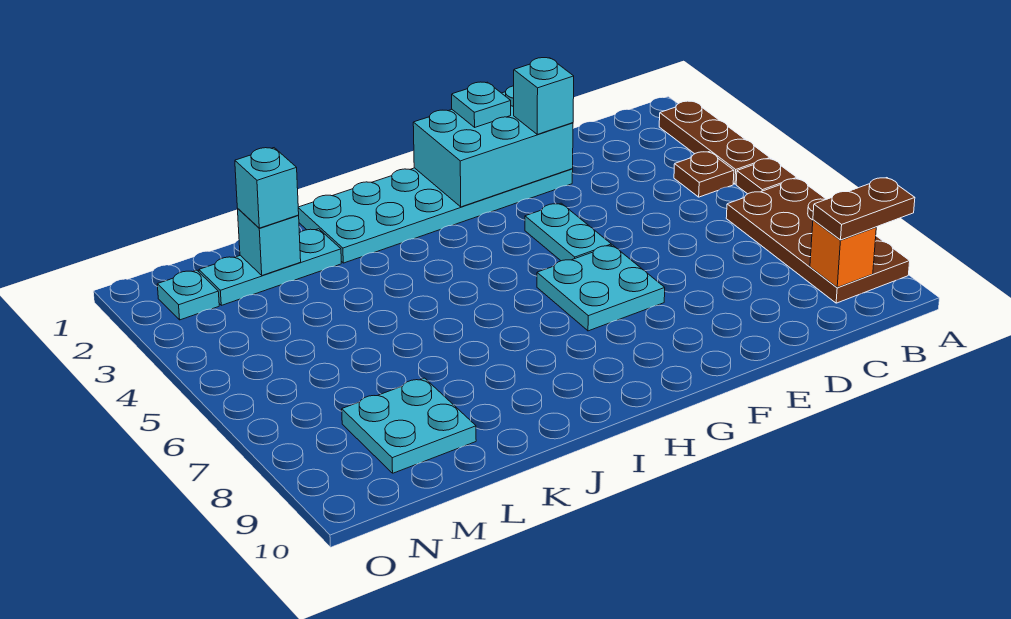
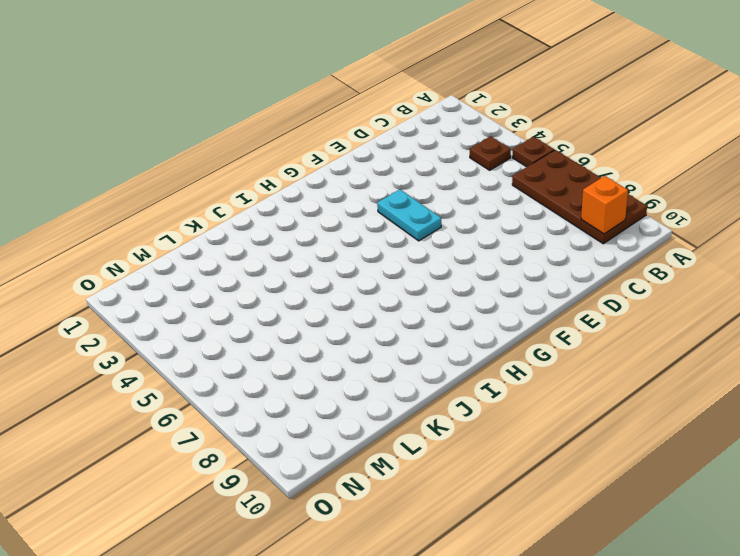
none -> brown 1x3 plate [659,101,770,184]
none -> cyan 2x6 plate [298,168,573,263]
none -> cyan 2x2 plate [537,245,665,331]

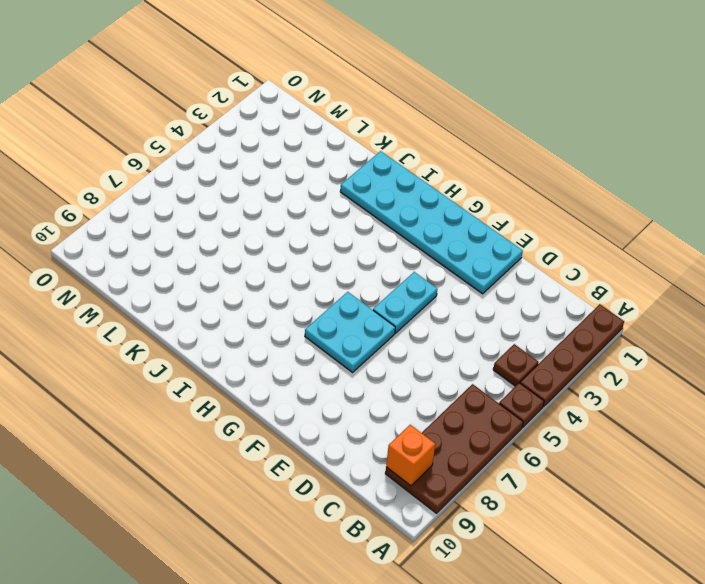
brown 1x4 plate [520,304,624,407] -> brown 1x3 plate [659,101,770,184]
none -> cyan 1x3 plate [199,229,341,305]
none -> cyan 2x2 plate [342,378,476,473]
none -> cyan 1x1 plate [157,270,219,320]

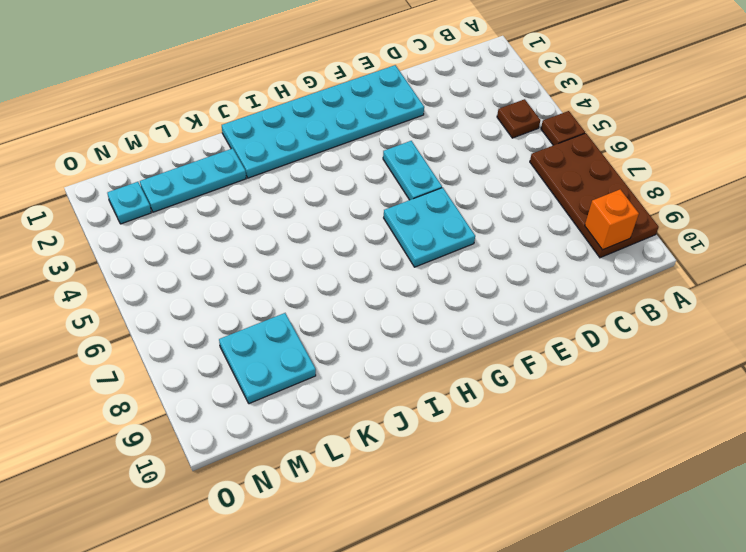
none -> brown 1x3 plate [659,101,770,184]
none -> cyan 2x3 brick [413,86,573,207]
none -> cyan 1x1 brick [238,209,301,275]

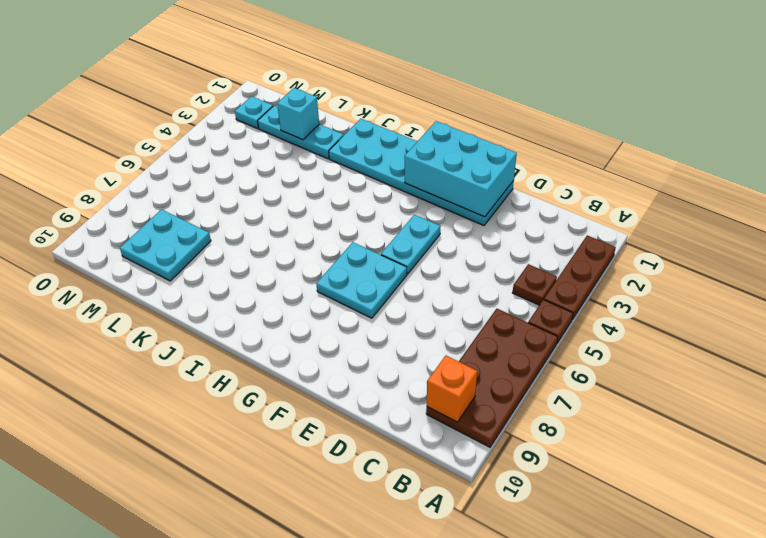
none -> brown 1x2 plate [813,178,915,240]
none -> cyan 1x1 brick [514,58,574,134]
none -> cyan 1x1 plate [452,82,511,127]

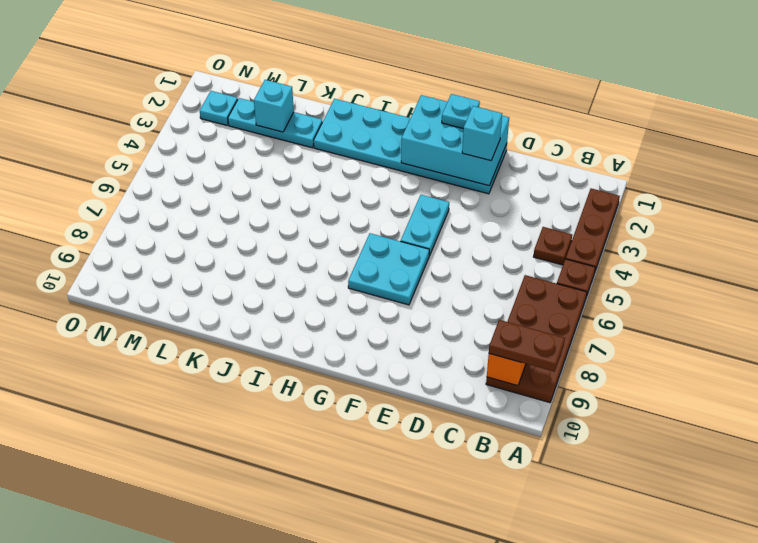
none -> cyan 2x2 plate [342,378,476,473]
none -> cyan 1x1 brick [235,148,299,228]

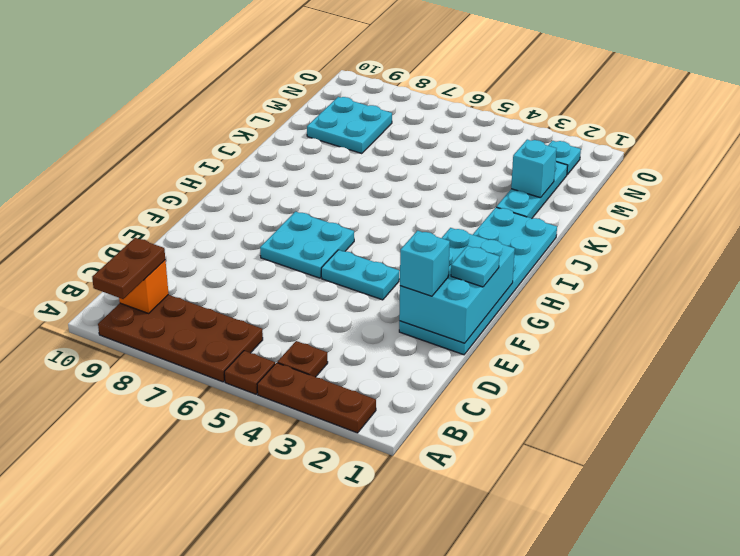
none -> cyan 1x1 brick [235,148,299,228]

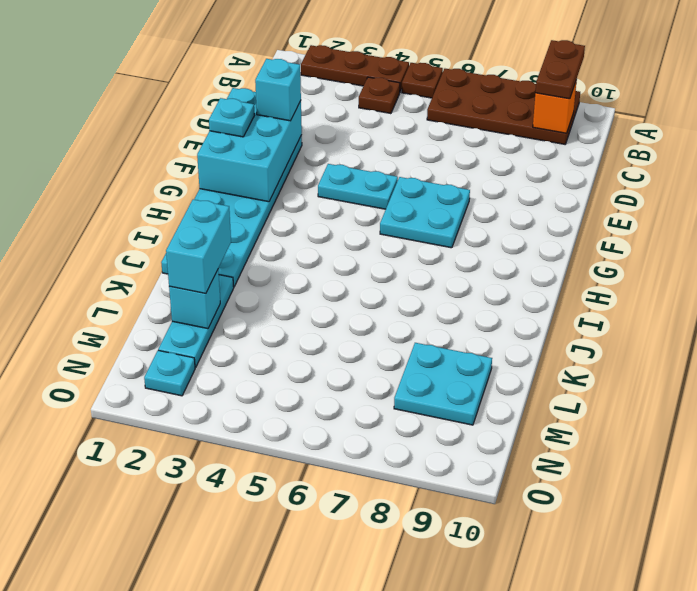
cyan 1x2 brick [166,199,231,294] -> cyan 1x1 brick [235,148,299,228]

